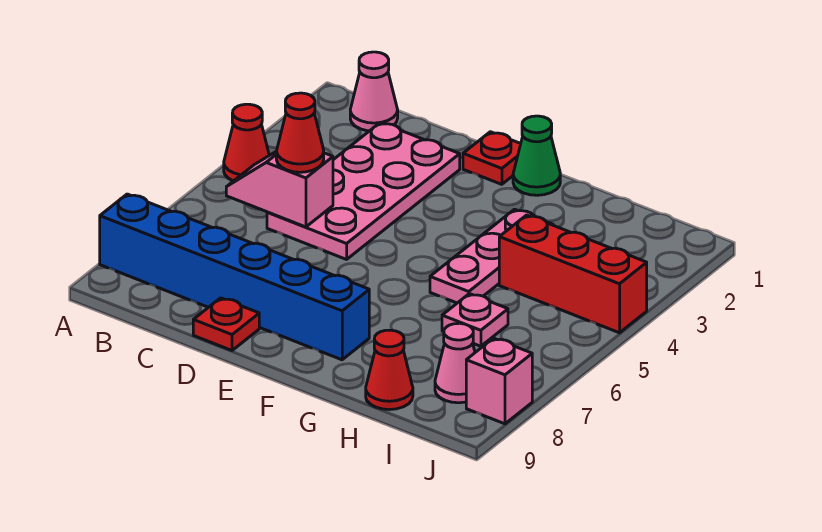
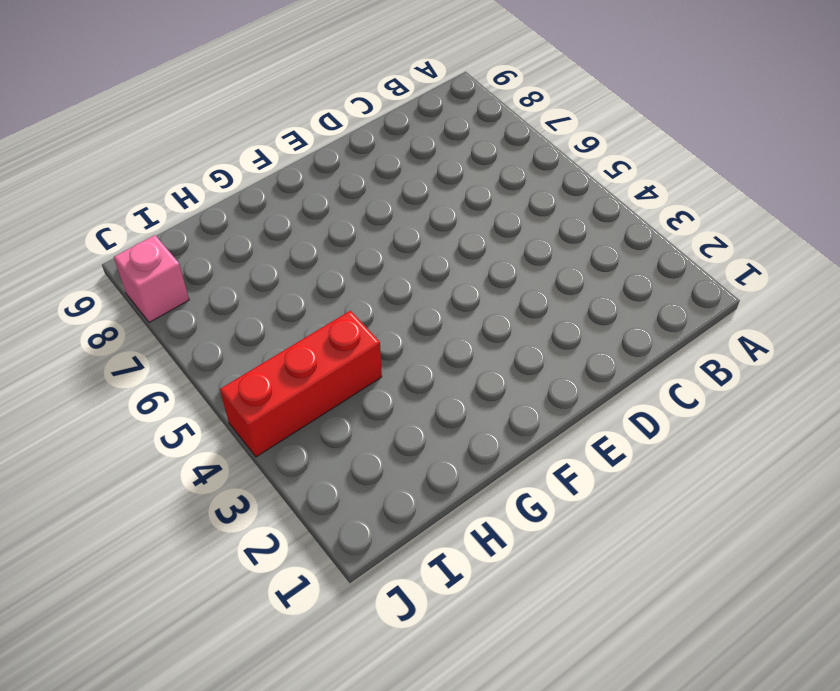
none -> red 1x1 cone [224,104,269,181]
none -> blue 1x6 brick [100,194,369,360]
none -> pink 1x1 cone [350,52,398,131]

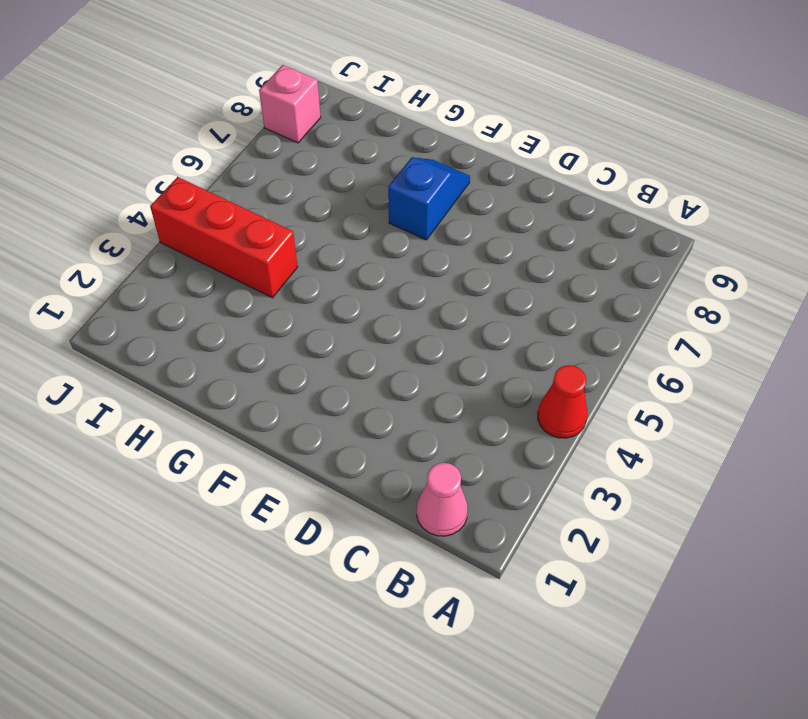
blue 1x2 slope [388,157,470,240] -> blue 1x6 brick [100,194,369,360]
none -> pink 2x4 plate [267,122,460,259]
none -> red 1x1 plate [193,298,259,350]
none -> red 1x1 plate [463,132,521,184]

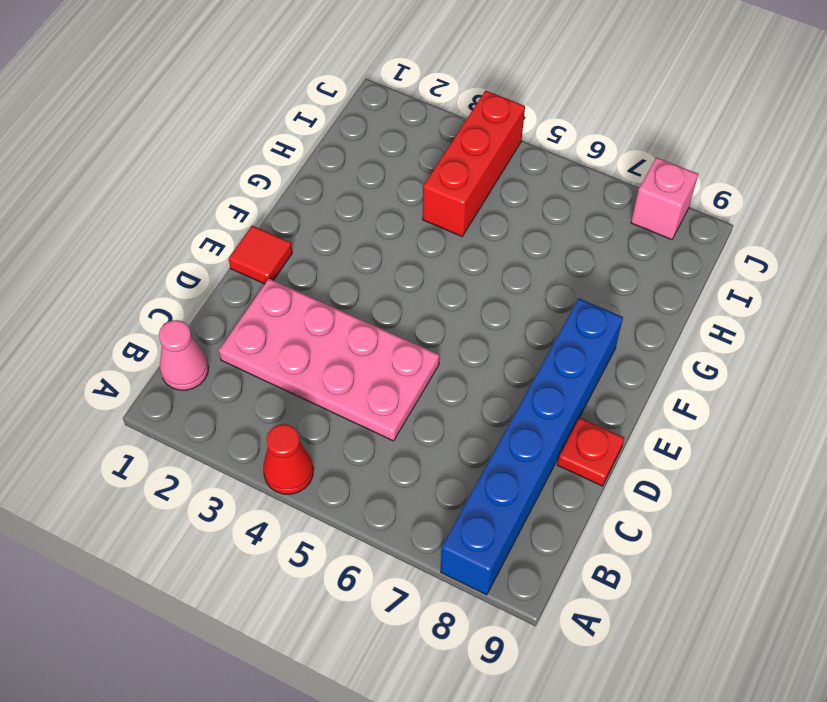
red 1x1 tile [229,226,292,284] -> red 1x1 plate [463,132,521,184]
none -> green 1x1 cone [513,116,560,195]
none -> pink 1x3 plate [430,209,553,303]
none -> pink 1x1 plate [442,294,508,346]

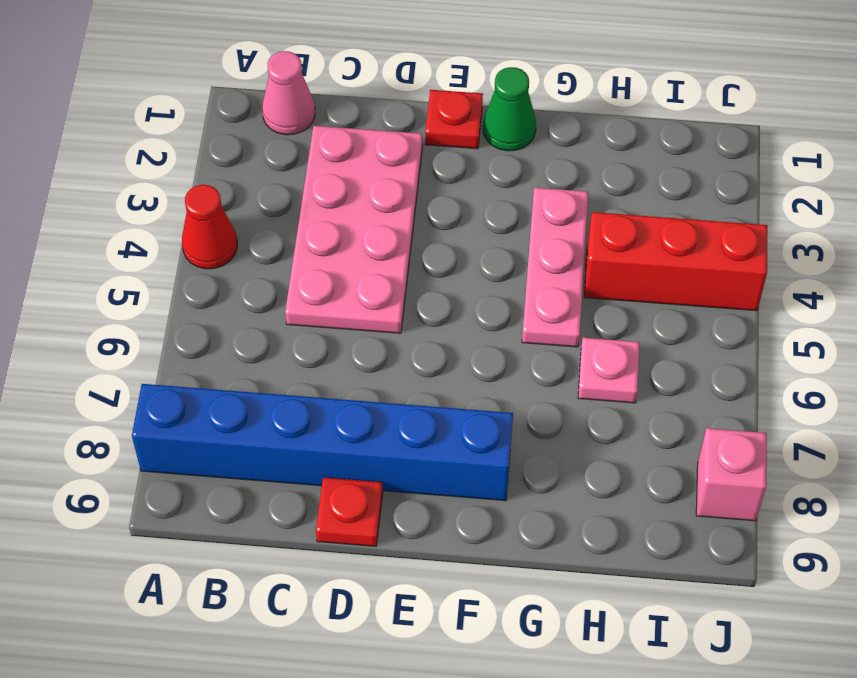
none -> red 1x1 cone [366,330,413,410]
none -> pink 1x1 cone [435,323,475,403]
none -> pink 1x2 slope [226,152,333,227]

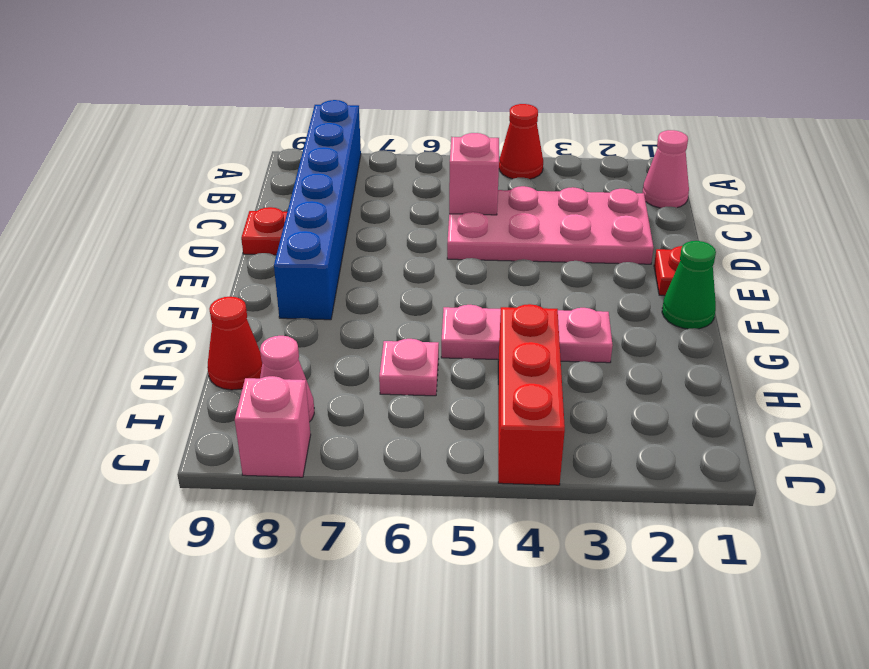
none -> red 1x1 cone [276,93,324,172]

